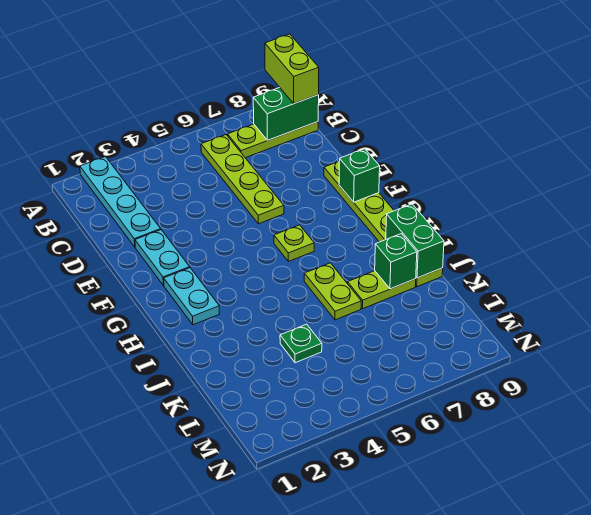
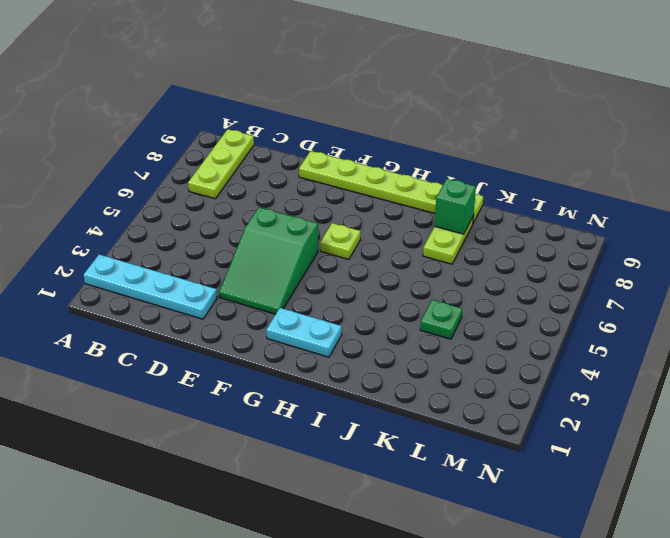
green 2x3 slope [219,207,318,314] -> none
none -> lime 1x4 plate [201,135,284,224]
none -> cyan 1x2 plate [135,230,190,285]
none -> lime 1x2 plate [304,263,361,320]

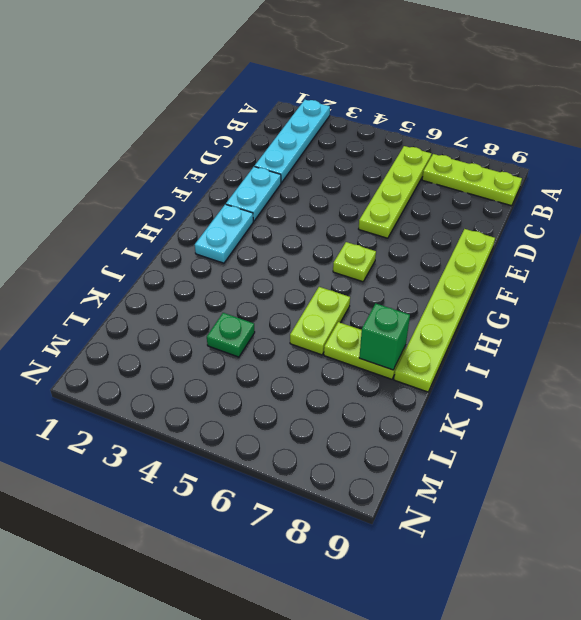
none -> green 1x2 brick [253,88,319,140]
none -> green 1x1 brick [339,149,380,202]
none -> green 1x2 brick [386,204,444,278]

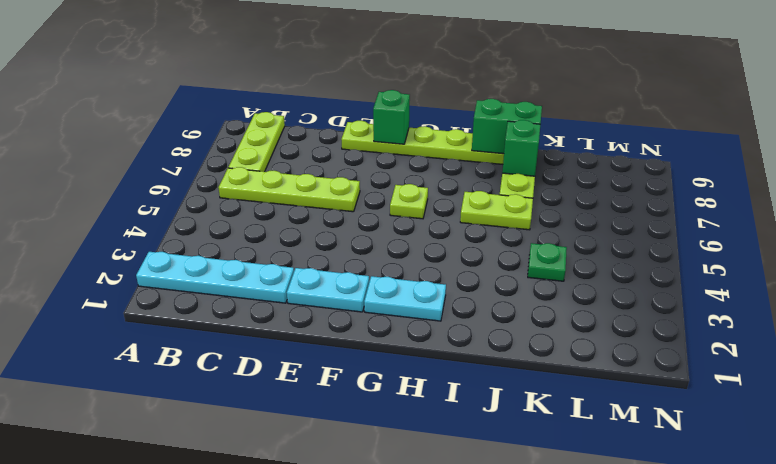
none -> green 1x2 brick [253,88,319,140]
none -> lime 1x2 brick [265,34,319,104]

